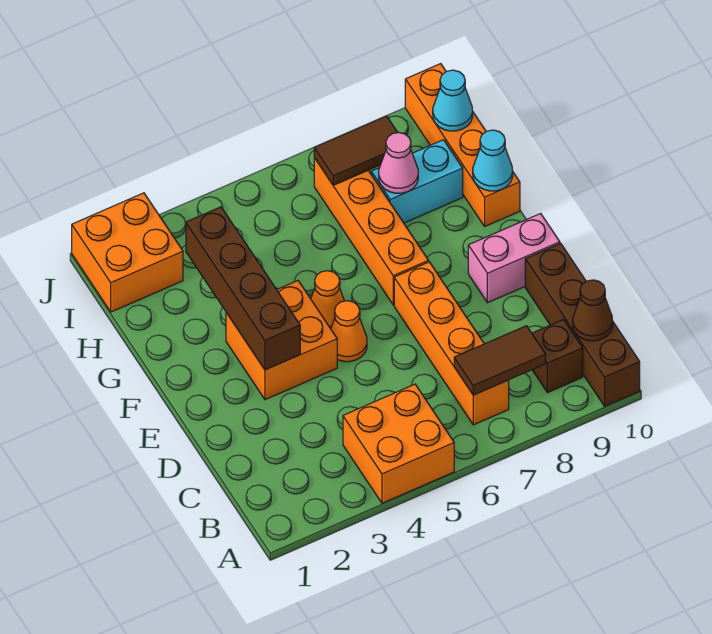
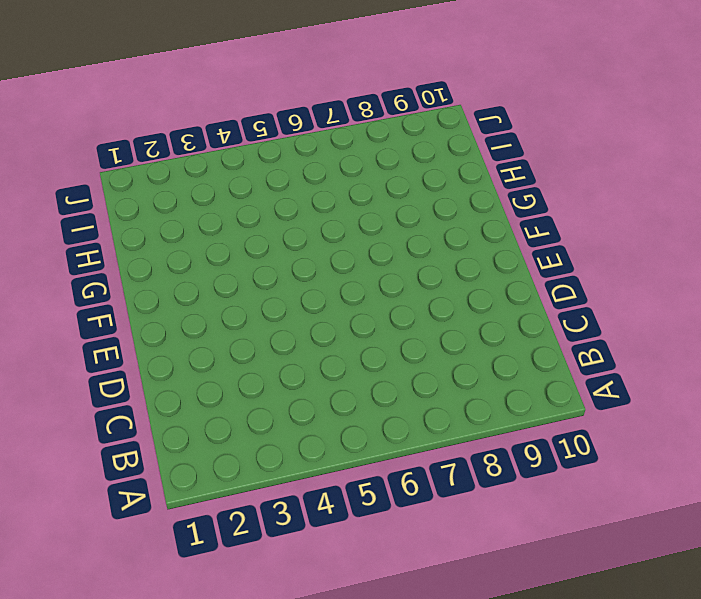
none -> orange 2x2 brick [343,384,454,503]
none -> brown 1x4 brick [525,243,640,406]
none -> orange 1x4 brick [394,262,509,425]

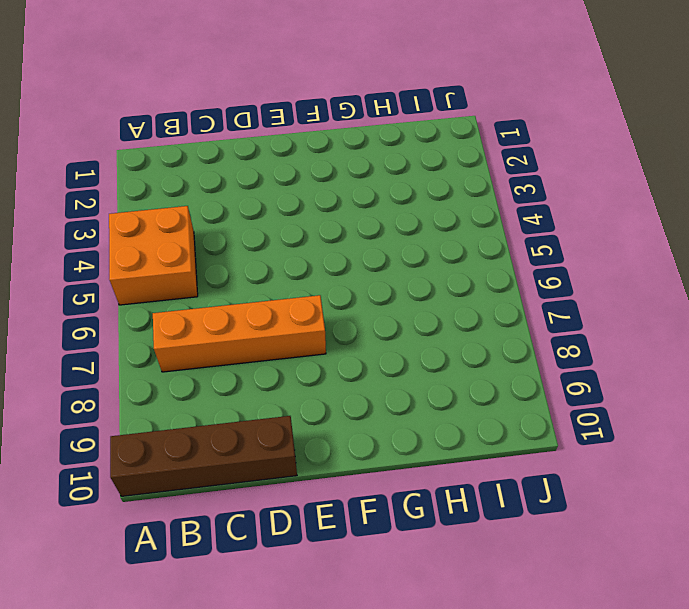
none -> brown 1x1 brick [532,320,583,393]
none -> orange 2x2 brick [226,281,337,400]
none -> orange 1x1 cone [331,301,367,362]

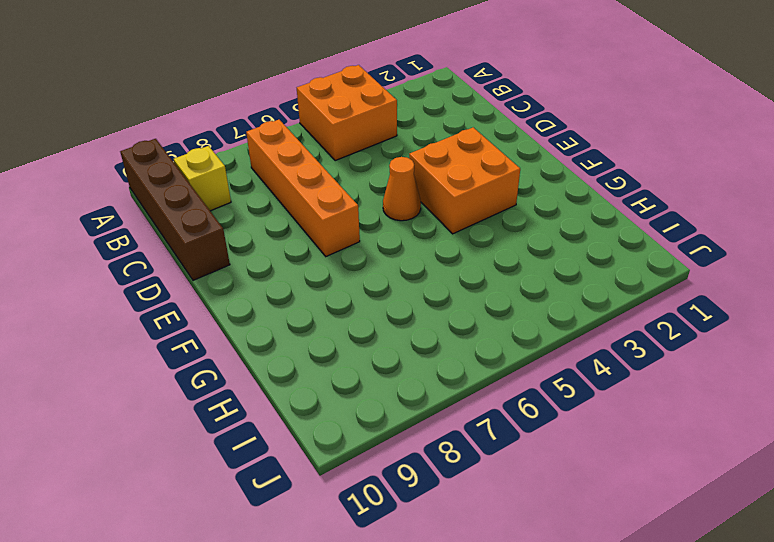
yellow 1x1 brick [174,146,231,211] -> brown 1x1 brick [532,320,583,393]
none -> pink 1x2 brick [468,213,560,303]
none -> orange 1x1 cone [311,271,344,329]
none -> orange 1x4 brick [314,158,429,305]

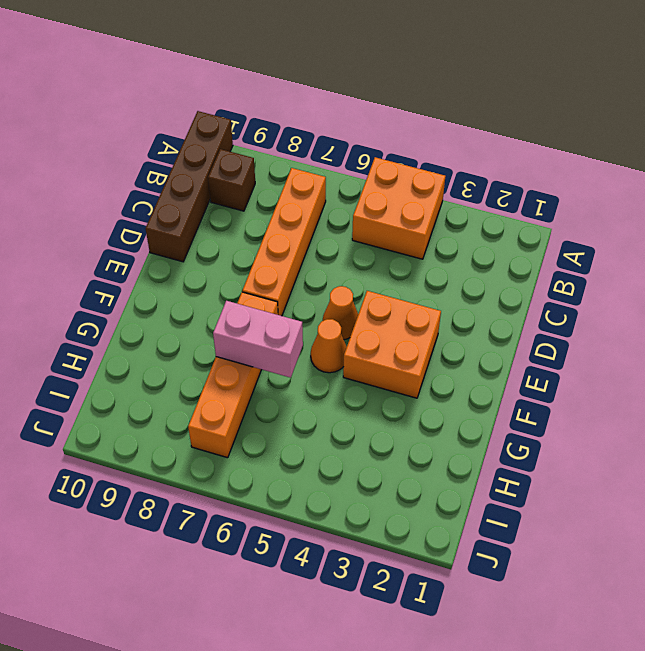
pink 1x2 brick [213,301,303,378] -> pink 1x2 brick moved to [468,213,560,303]
none -> orange 1x4 brick [405,64,520,226]
none -> cyan 1x2 brick [371,140,463,223]
none -> orange 2x2 brick [72,193,183,312]

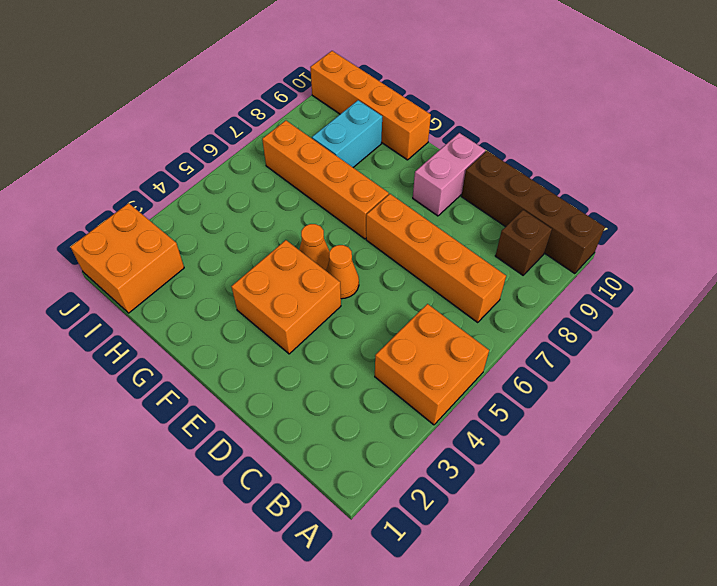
none -> brown 1x2 tile [454,326,546,395]
none -> brown 1x1 cone [573,280,613,341]
none -> brown 1x4 brick [186,207,300,370]

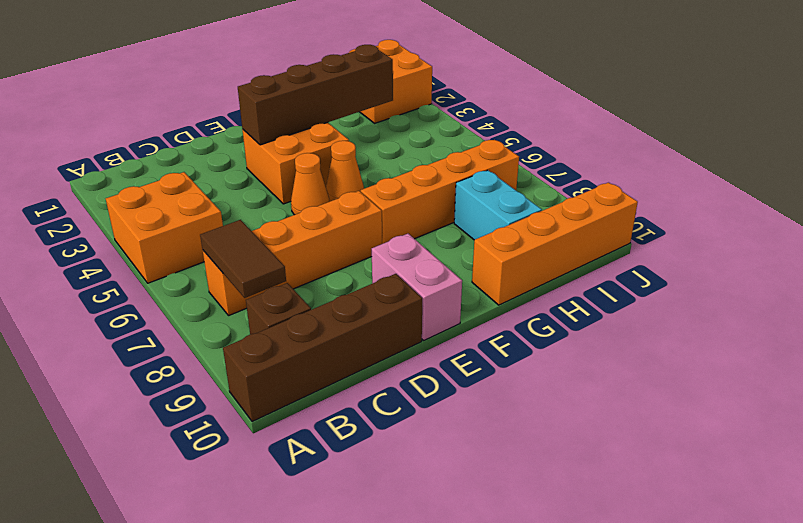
none -> brown 1x1 cone [573,280,613,341]
none -> cyan 1x1 cone [473,130,513,191]
none -> pink 1x1 cone [379,132,418,193]

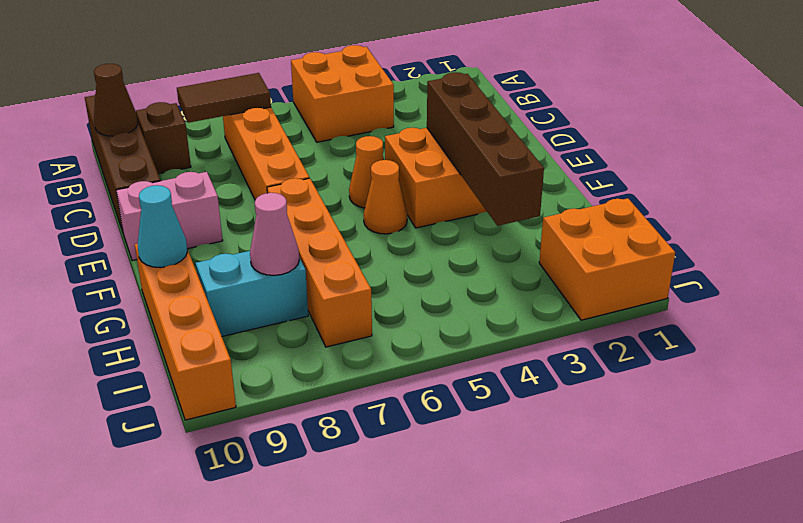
none -> brown 1x2 tile [314,116,398,185]
none -> cyan 1x1 cone [433,70,473,131]

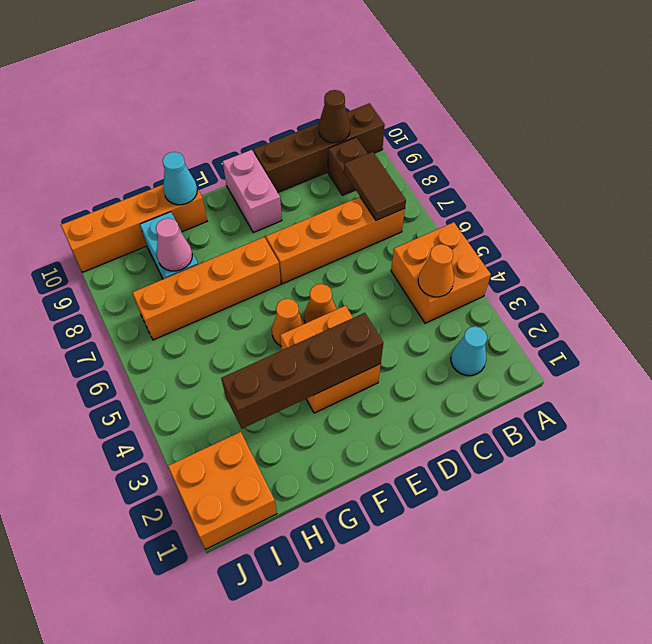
cyan 1x1 cone [451,326,487,376] -> cyan 1x1 cone moved to [433,70,473,131]
orange 1x1 cone [418,244,454,297] -> none
none -> brown 1x2 tile [314,116,398,185]

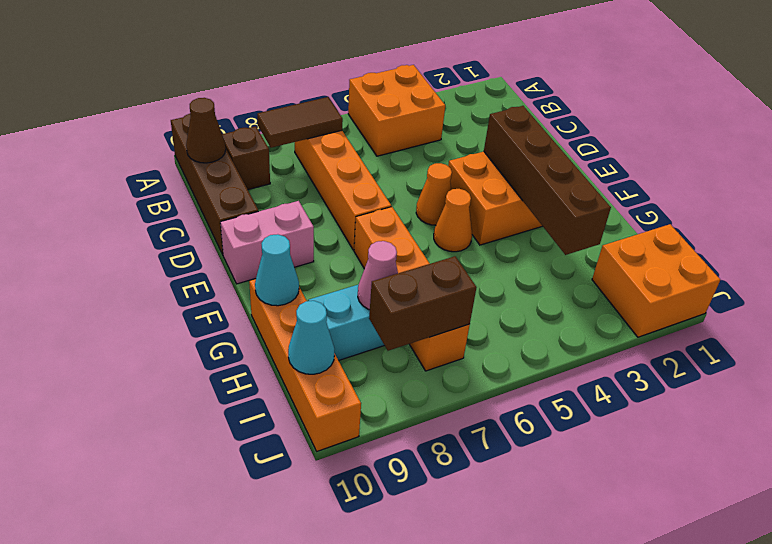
brown 1x2 brick [369,256,477,351] -> brown 1x2 tile [314,116,398,185]

